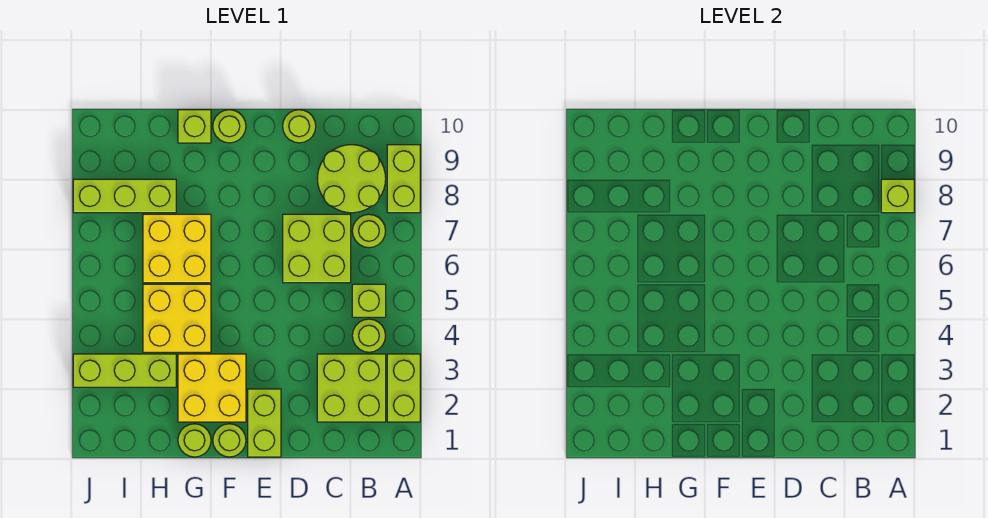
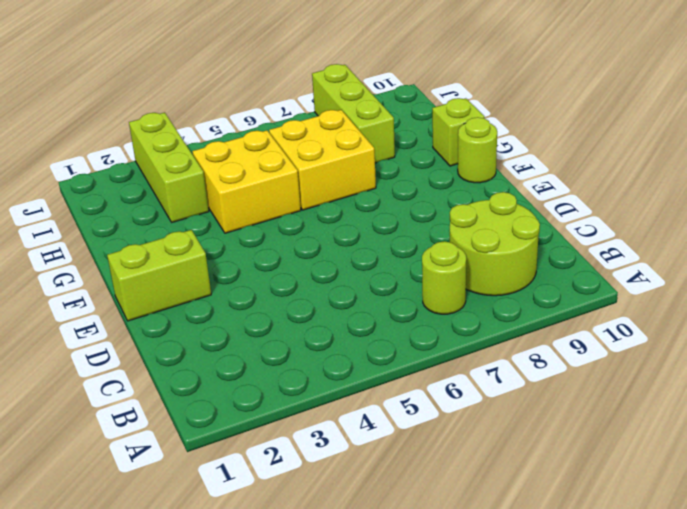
none -> lime 1x2 brick [387,354,420,422]
none -> lime 1x2 brick [387,145,420,213]
none -> lime 2x2 brick [317,354,386,422]

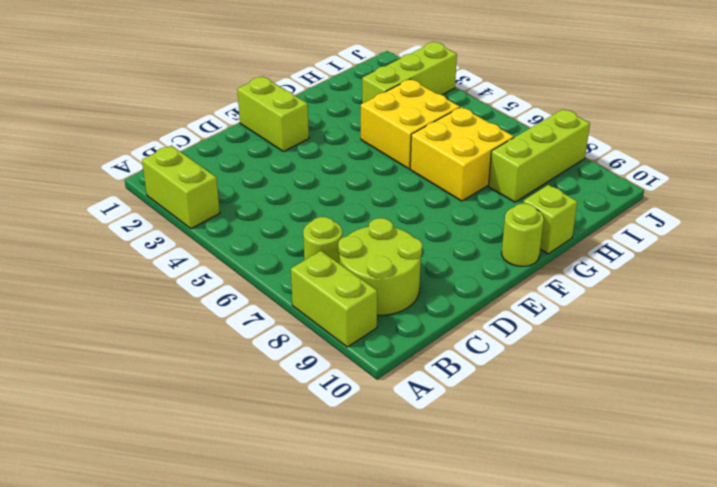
none -> lime 2x2 brick [317,354,386,422]
none -> lime 1x1 round brick [352,319,386,352]
none -> lime 1x1 brick [352,284,386,317]

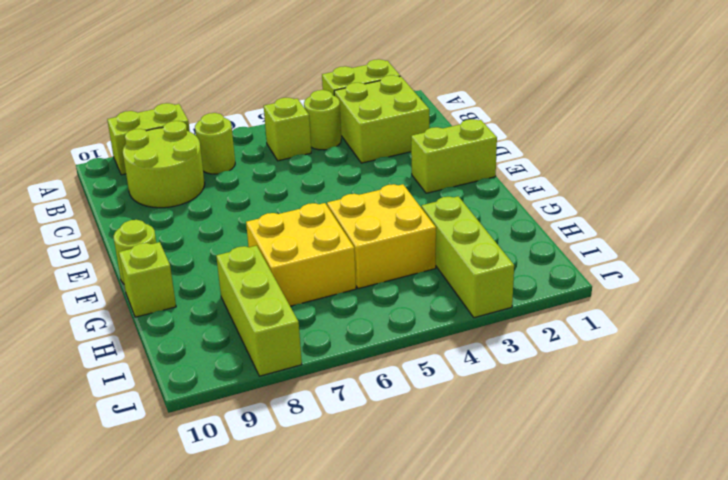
none -> lime 2x2 brick [283,214,351,283]
none -> lime 1x1 round brick [283,110,316,143]
none -> lime 1x1 round brick [213,424,246,457]

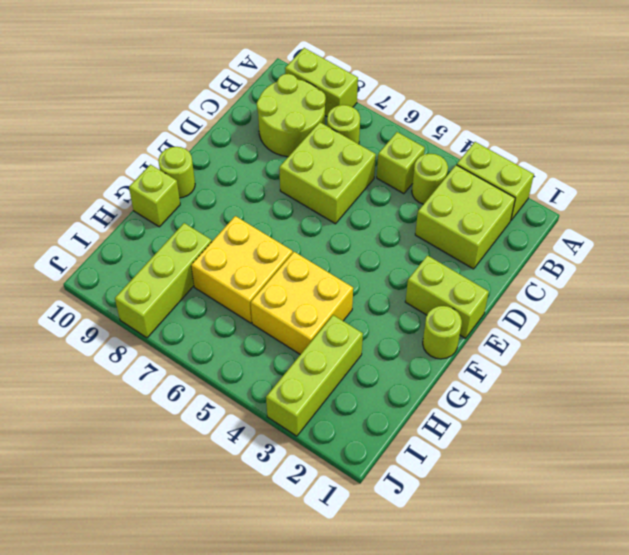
none -> lime 1x1 round brick [283,110,316,143]
none -> yellow 2x2 brick [178,354,246,422]
none -> lime 1x1 round brick [178,424,211,457]

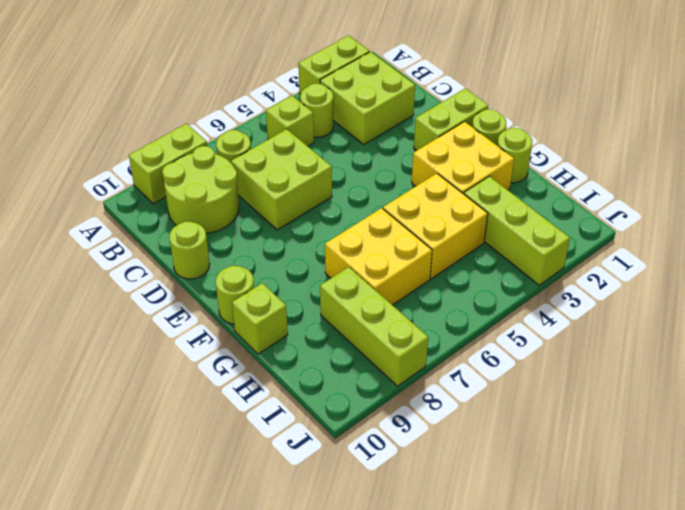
none -> lime 1x1 brick [881,179,914,213]

